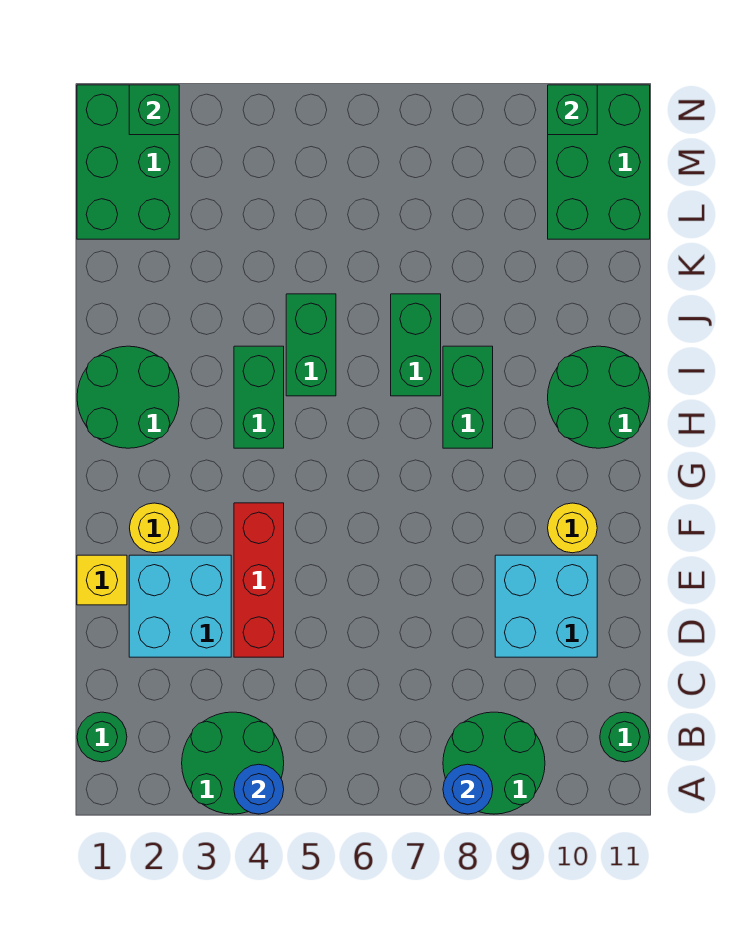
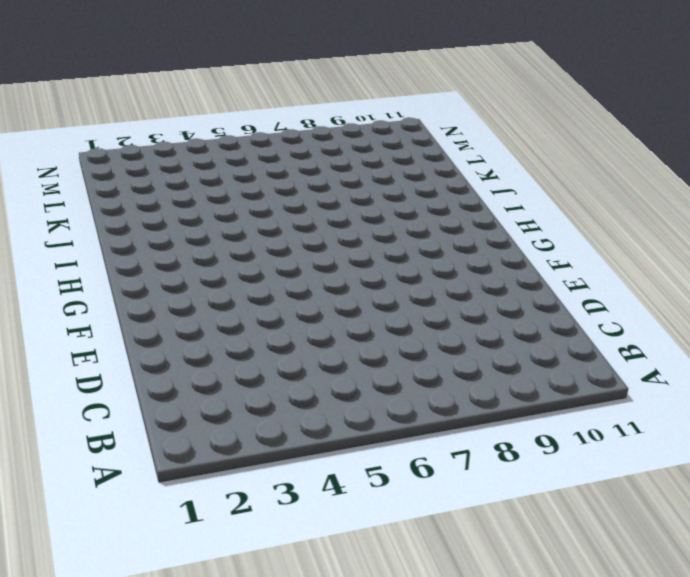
none -> green 2x2 round brick [182,712,284,814]
none -> green 2x2 round brick [443,712,545,814]
none -> green 1x1 round brick [77,712,127,762]

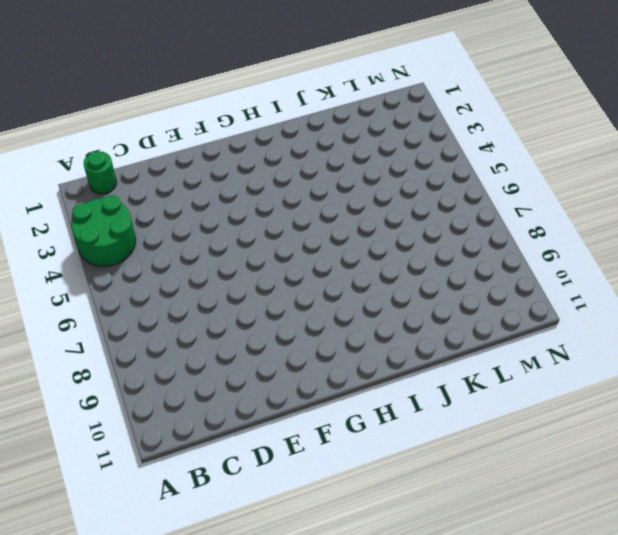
none -> green 2x2 round brick [443,712,545,814]
none -> green 1x1 round brick [600,712,650,762]
none -> cyan 2x2 brick [129,555,231,657]

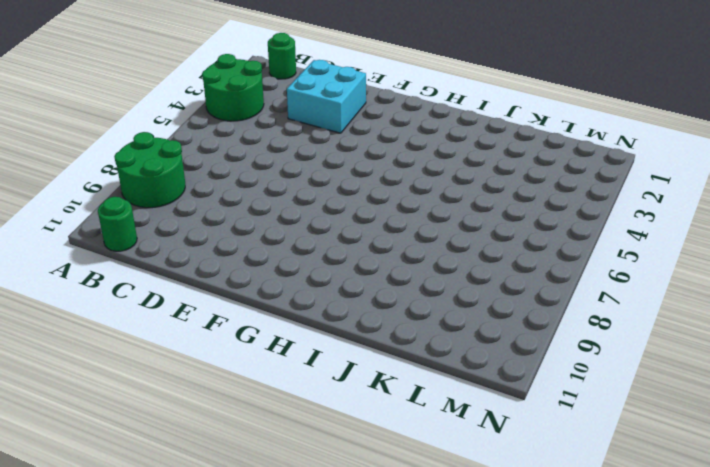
none -> red 1x3 brick [234,503,284,657]
none -> cyan 2x2 brick [495,555,597,657]
none -> yellow 1x1 brick [77,555,127,605]

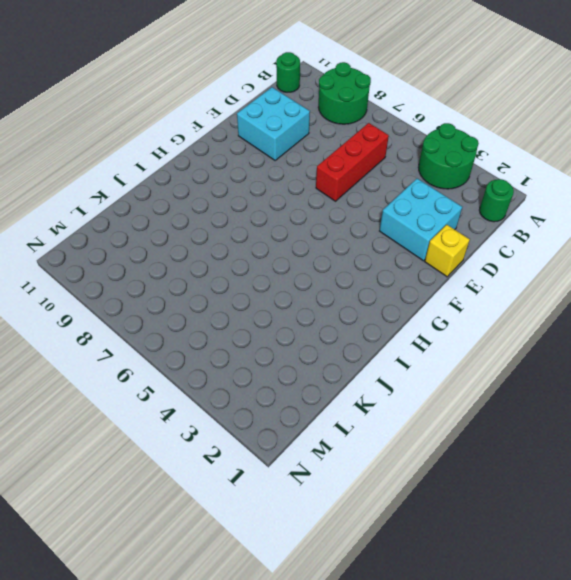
red 1x3 brick [316,123,389,201] -> red 1x3 brick moved to [234,503,284,657]
none -> yellow 1x1 round brick [130,503,179,553]
none -> yellow 1x1 round brick [548,503,597,553]
none -> green 2x2 round brick [77,346,179,448]

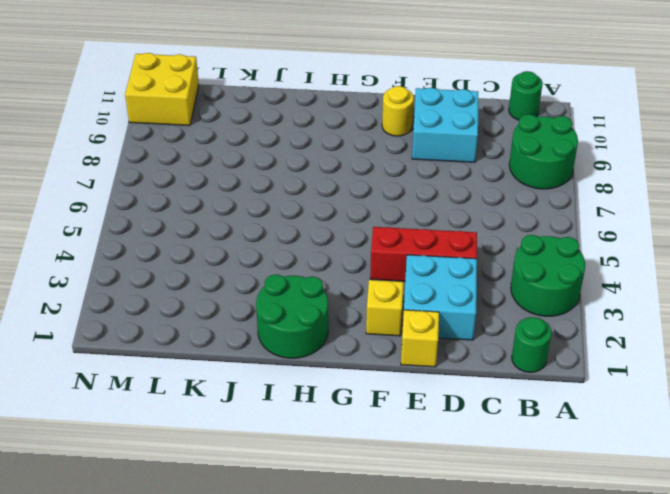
yellow 1x1 brick [366,280,404,336] -> yellow 1x1 round brick [130,503,179,553]
yellow 2x2 brick [125,53,199,126] -> green 2x3 brick [548,85,650,239]
none -> green 1x2 brick [234,346,284,448]
none -> green 1x2 brick [443,346,493,448]
none -> green 2x2 round brick [548,346,650,448]

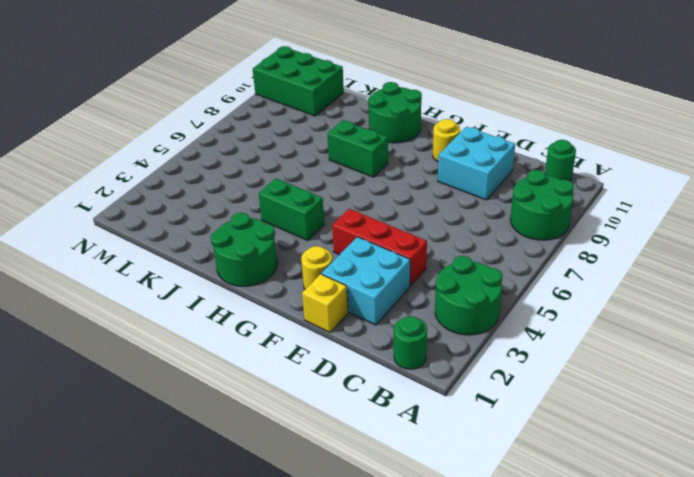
none -> green 1x2 brick [286,294,336,396]
none -> green 1x2 brick [391,294,441,396]
none -> green 2x3 brick [77,85,179,239]

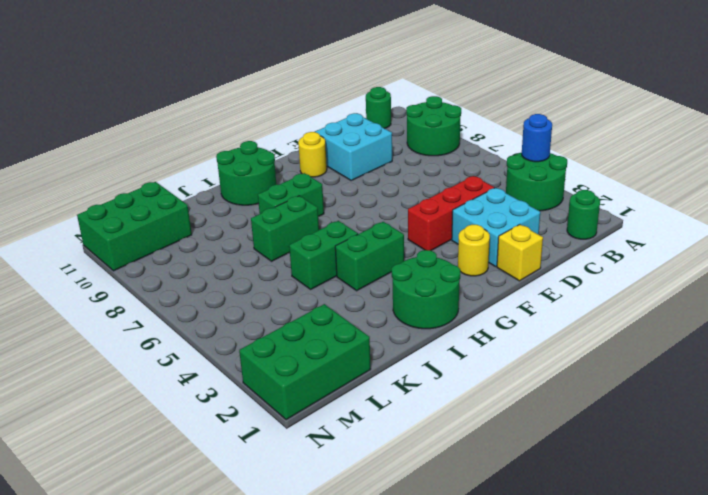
none -> blue 1x1 round brick [443,764,493,814]
none -> green 1x1 brick [129,85,179,135]
none -> green 1x1 brick [548,85,597,135]

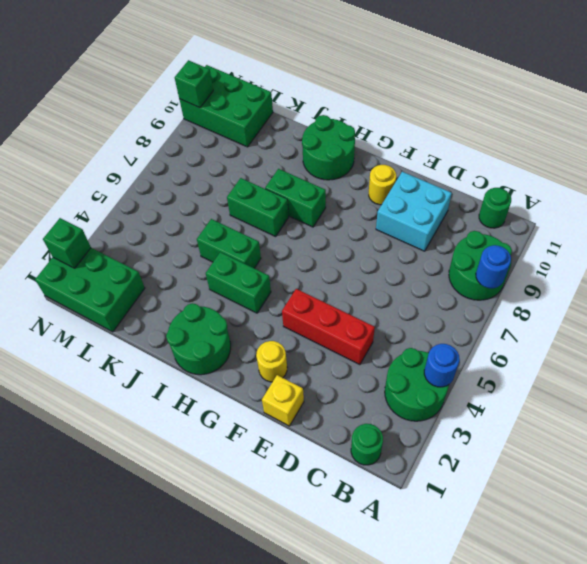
none -> cyan 2x2 brick [129,555,231,657]

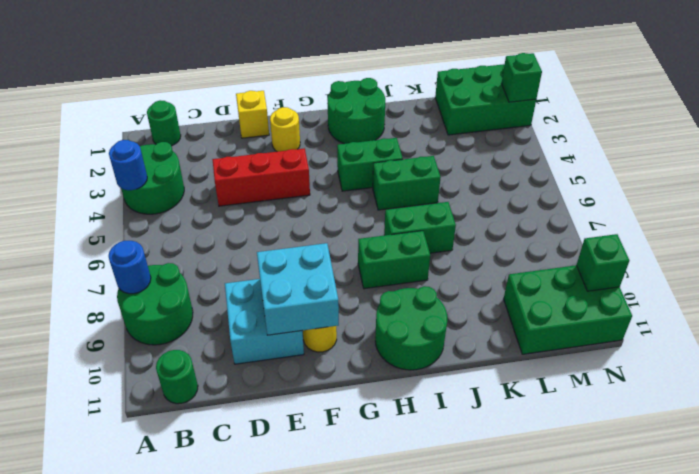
cyan 2x2 brick [257,243,339,335] -> cyan 2x2 brick moved to [129,555,231,657]

